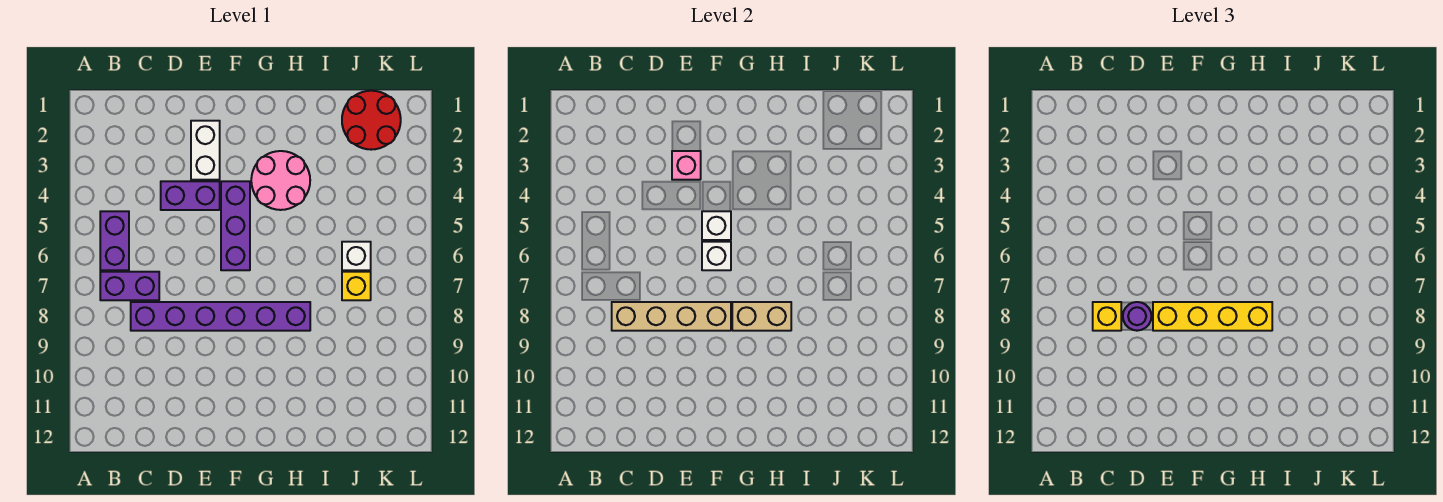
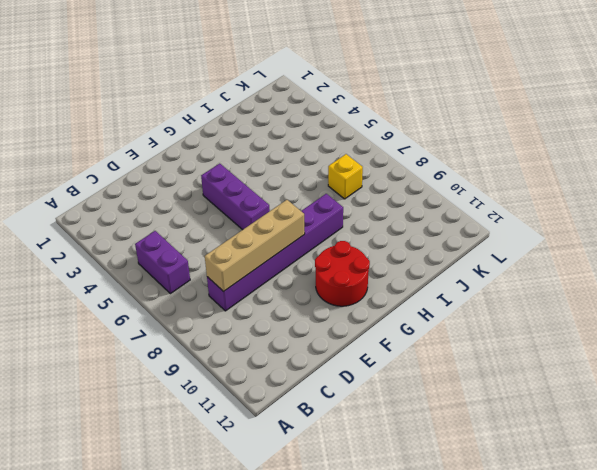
red 2x2 round brick [315,241,370,306] -> red 2x2 round brick moved to [342,91,401,150]
none -> purple 1x2 brick [100,272,159,300]
none -> purple 1x2 brick [161,181,220,210]
none -> white 1x2 brick [191,121,220,180]

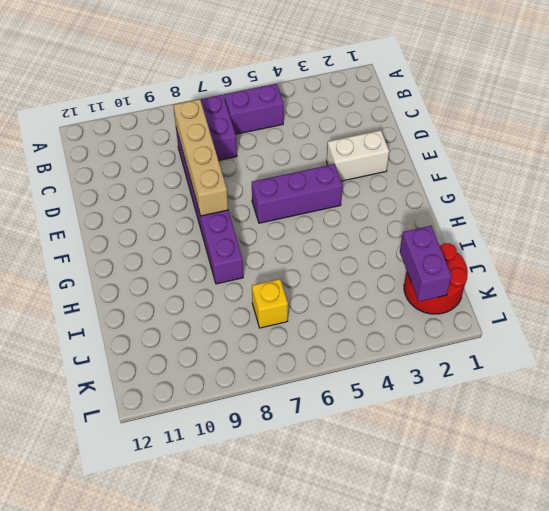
purple 1x2 brick [400,226,452,302] -> purple 1x2 brick moved to [161,181,220,210]
none -> pink 2x2 round brick [251,151,310,210]
none -> white 1x1 brick [342,242,371,270]
none -> pink 1x1 brick [672,151,701,180]

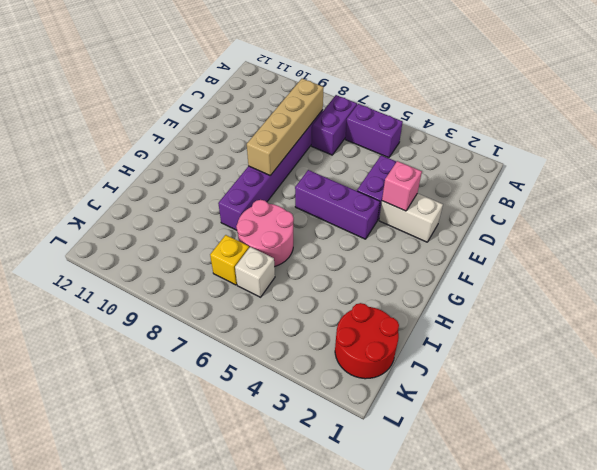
pink 2x2 round brick [236,200,294,267] -> pink 2x2 round brick moved to [251,151,310,210]
none -> white 1x1 brick [702,211,731,240]
none -> white 1x1 brick [702,242,731,270]
none -> tan 1x2 brick [732,302,791,331]

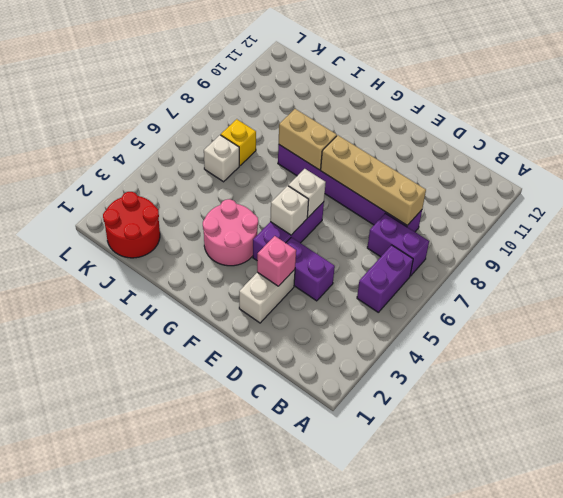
none -> yellow 1x1 brick [1093,302,1121,331]
none -> purple 1x1 round brick [1123,302,1151,331]
none -> yellow 1x4 brick [1153,302,1272,331]

